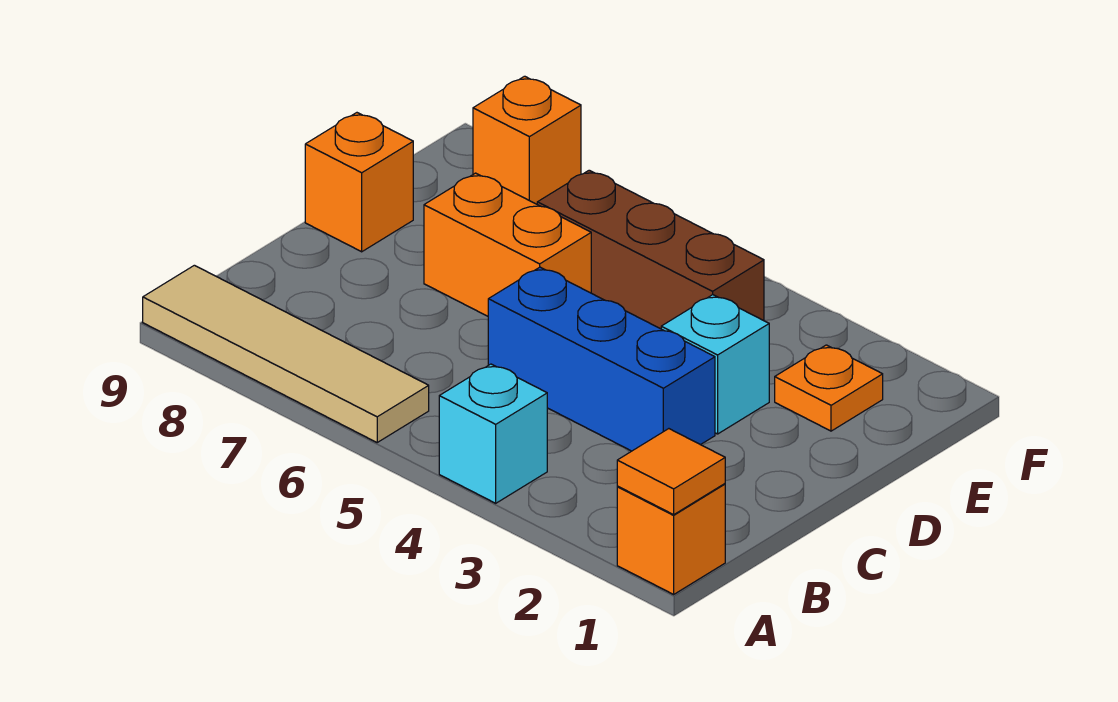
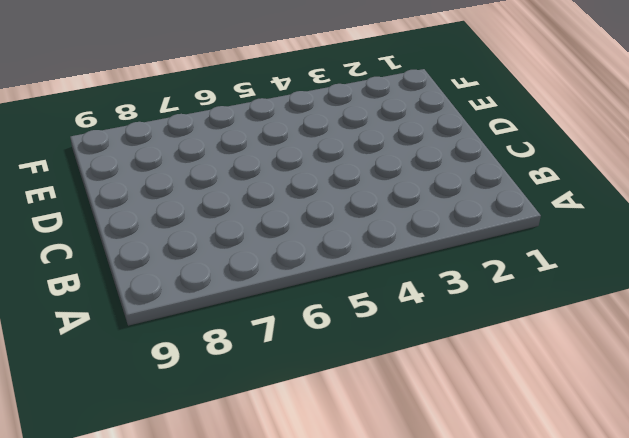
none -> orange 1x1 brick [617,484,725,594]
none -> cyan 1x1 brick [439,364,547,503]

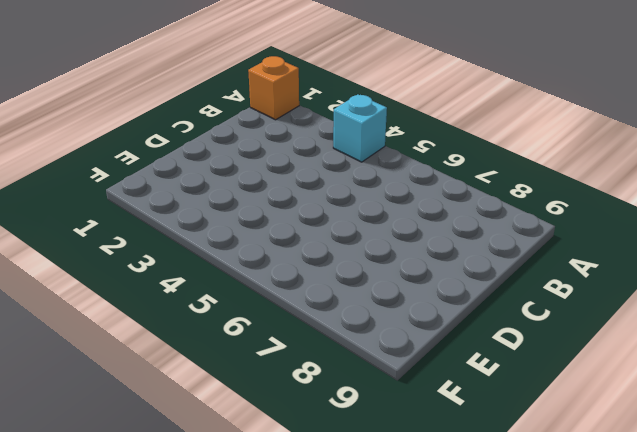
none -> tan 1x4 tile [143,265,429,442]
none -> blue 1x3 brick [488,267,715,451]

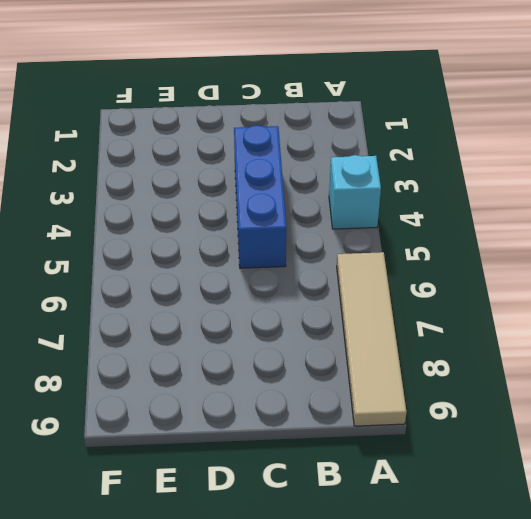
none -> orange 1x1 brick [617,484,725,594]
none -> cyan 1x1 brick [661,295,769,434]

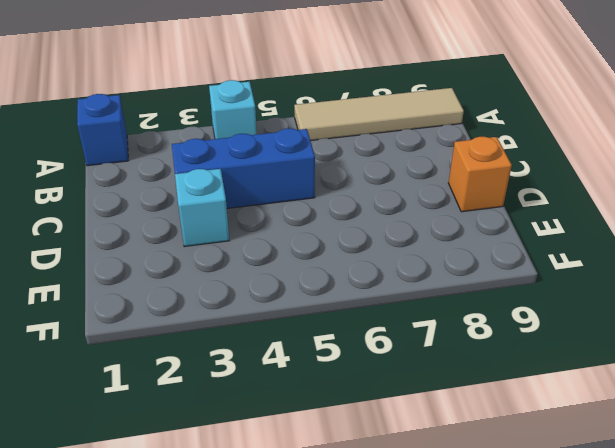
blue 1x1 brick [77,94,128,166] -> orange 1x1 brick [617,484,725,594]
none -> orange 1x2 brick [424,173,591,316]
none -> orange 1x1 plate [775,345,883,431]

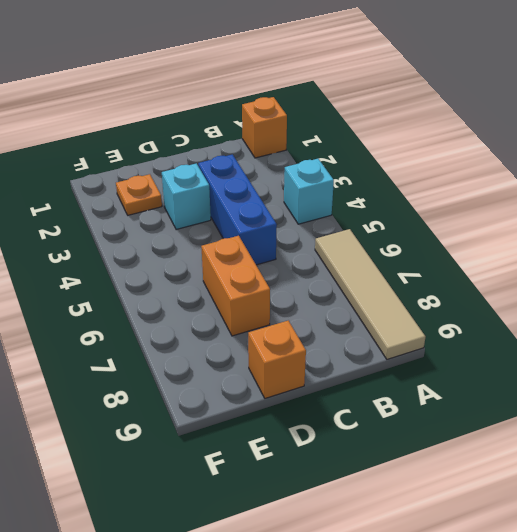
none -> brown 1x3 brick [537,170,764,329]
none -> orange 1x1 brick [473,76,581,204]

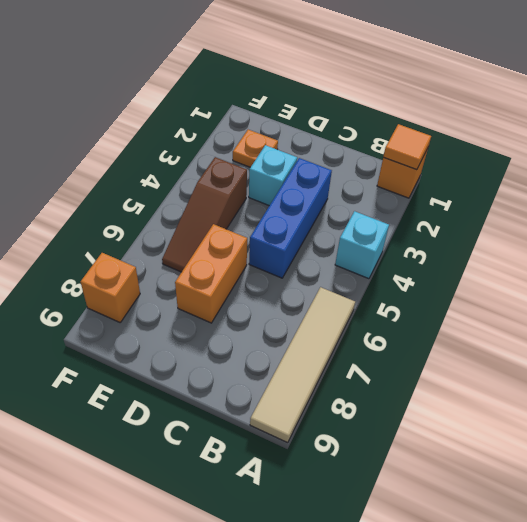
brown 1x3 slope [162,157,247,272] -> brown 1x3 brick [537,170,764,329]
none -> orange 1x1 brick [305,113,413,252]

